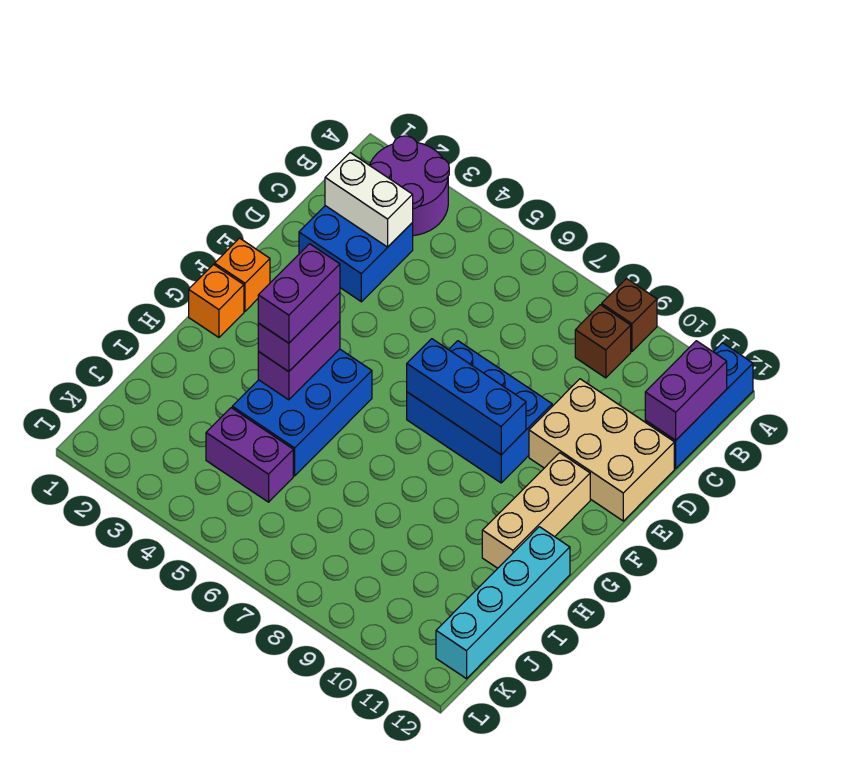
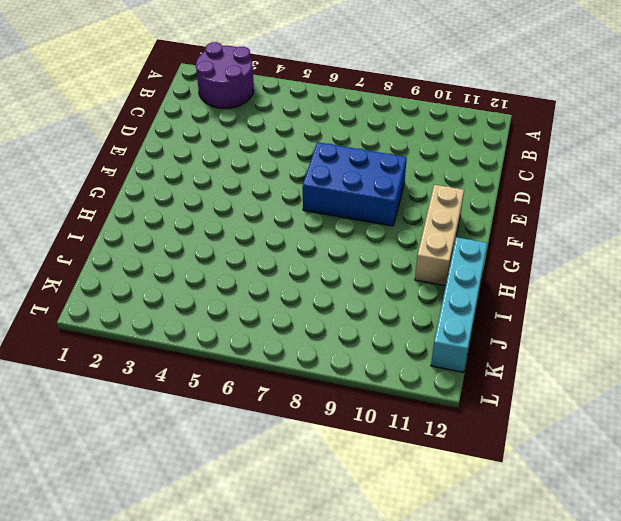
none -> brown 1x1 brick [602,279,657,352]
none -> blue 1x3 brick [645,343,753,468]
none -> brown 1x1 brick [575,305,631,378]

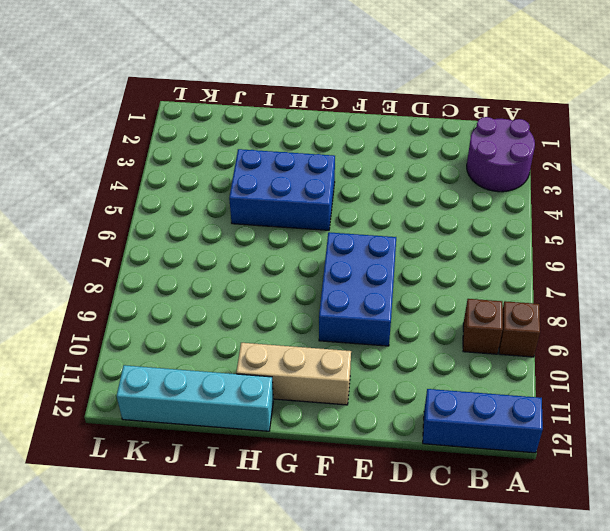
none -> blue 2x2 brick [299,206,413,302]
none -> tan 2x3 brick [529,379,674,521]
none -> orange 1x1 brick [215,238,270,311]

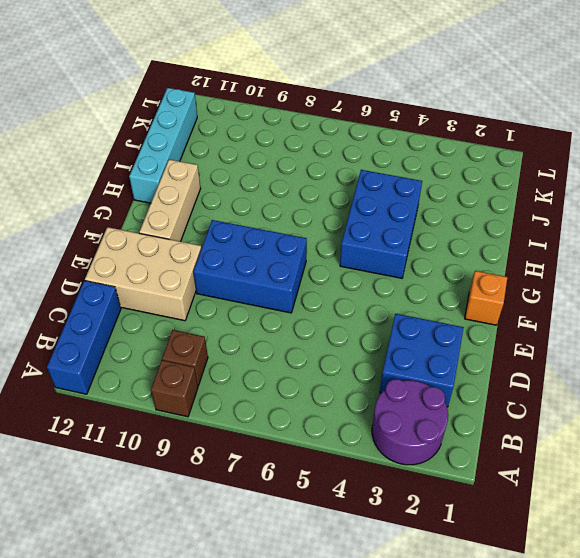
none -> orange 1x1 brick [189,265,244,337]
none -> purple 1x2 brick [206,408,293,502]
none -> purple 1x2 brick [645,341,727,440]

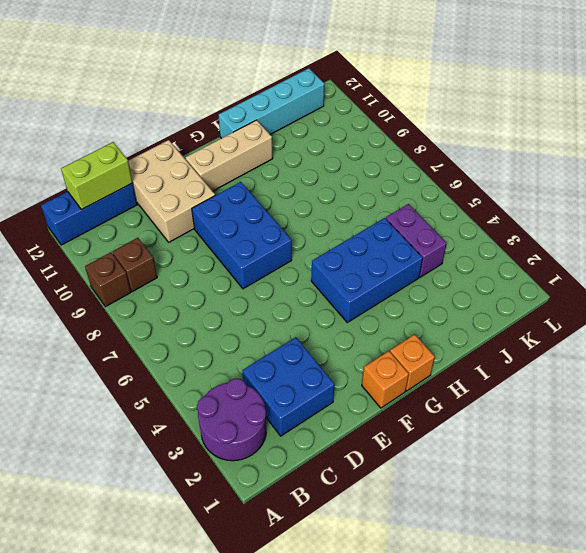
lime 1x2 brick [61,142,133,209] -> purple 1x2 brick [645,341,727,440]
none -> white 1x2 brick [325,153,413,247]
none -> blue 1x3 brick [407,339,526,455]
none -> purple 1x2 brick [258,321,340,400]

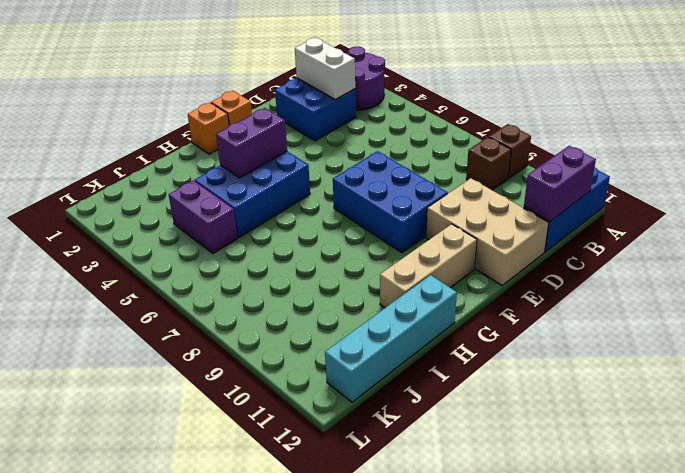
none -> blue 1x3 brick [407,339,526,455]
none -> purple 1x2 brick [258,293,340,372]
none -> purple 1x2 brick [258,244,340,343]

